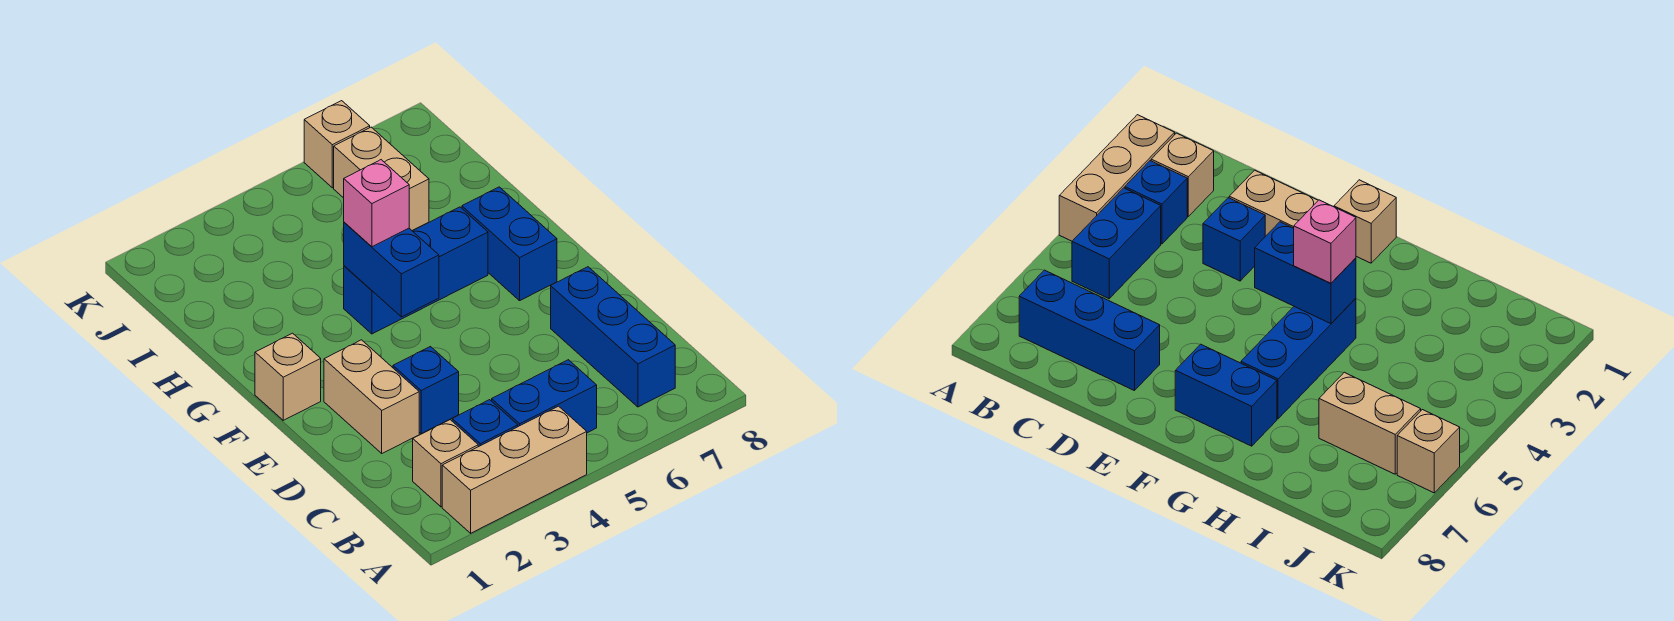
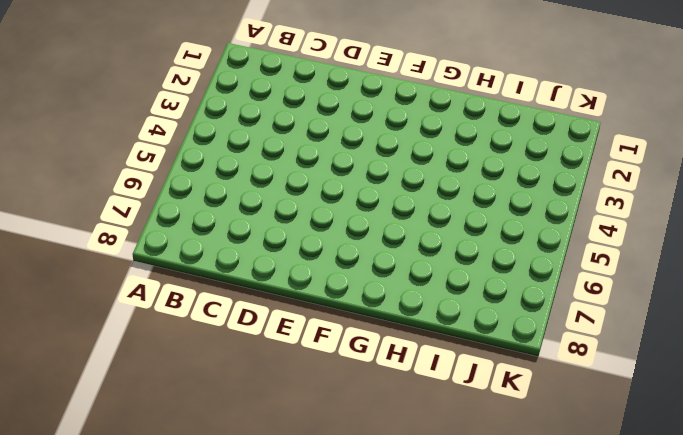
none -> tan 1x3 brick [442,406,587,533]
none -> tan 1x1 brick [413,420,478,507]
none -> blue 1x1 brick [452,400,518,447]

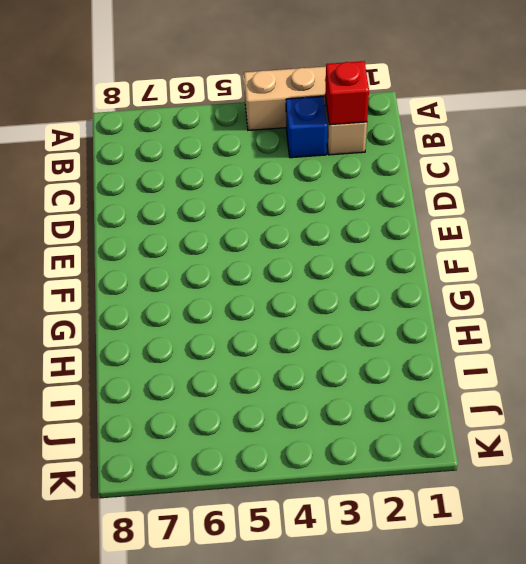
red 1x1 brick [325,61,369,125] -> none
none -> blue 1x2 brick [492,360,597,433]
none -> blue 1x3 brick [551,267,675,407]
none -> tan 1x2 brick [324,340,419,453]

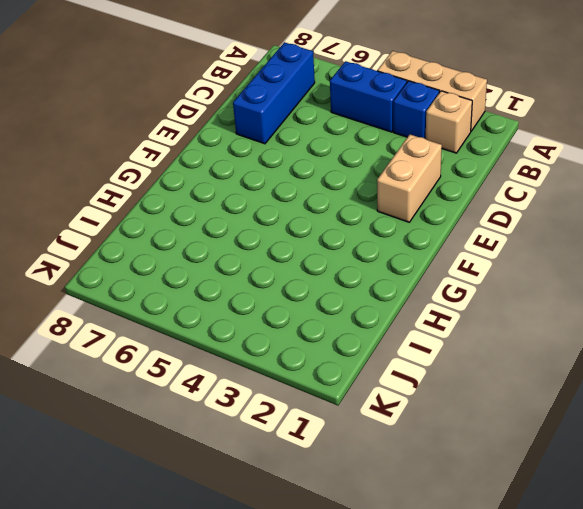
none -> blue 1x1 brick [393,347,459,434]
none -> tan 1x1 brick [255,333,321,420]
none -> blue 1x2 brick [462,187,557,301]

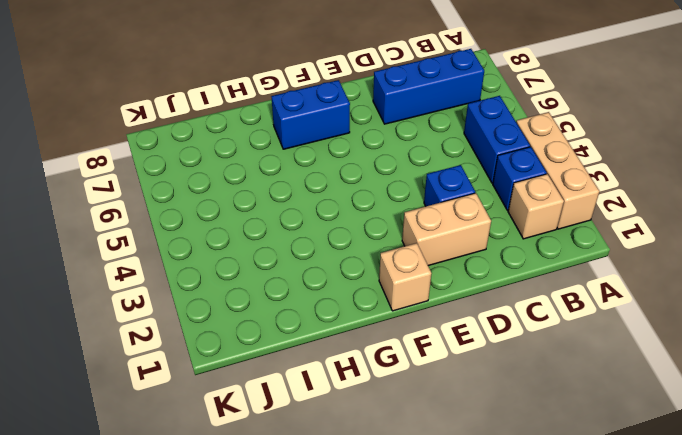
none -> blue 1x3 brick [344,207,488,334]
none -> tan 1x2 brick [334,127,429,231]
none -> tan 1x1 brick [304,101,370,188]

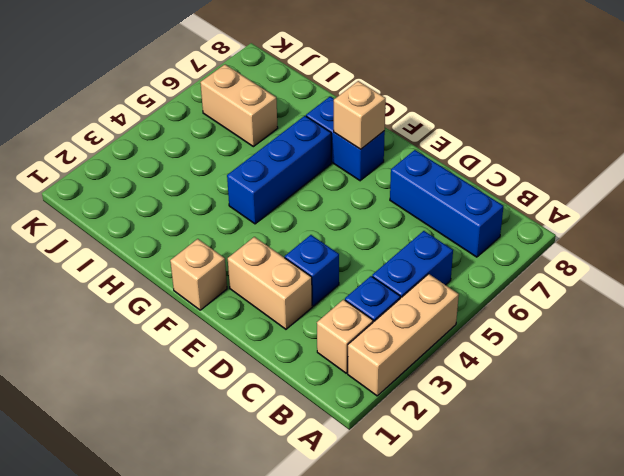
tan 1x1 brick [334,81,386,149] -> tan 1x1 brick moved to [304,101,370,188]
none -> blue 1x2 brick [344,222,439,317]
none -> pink 1x1 brick [344,160,409,247]

